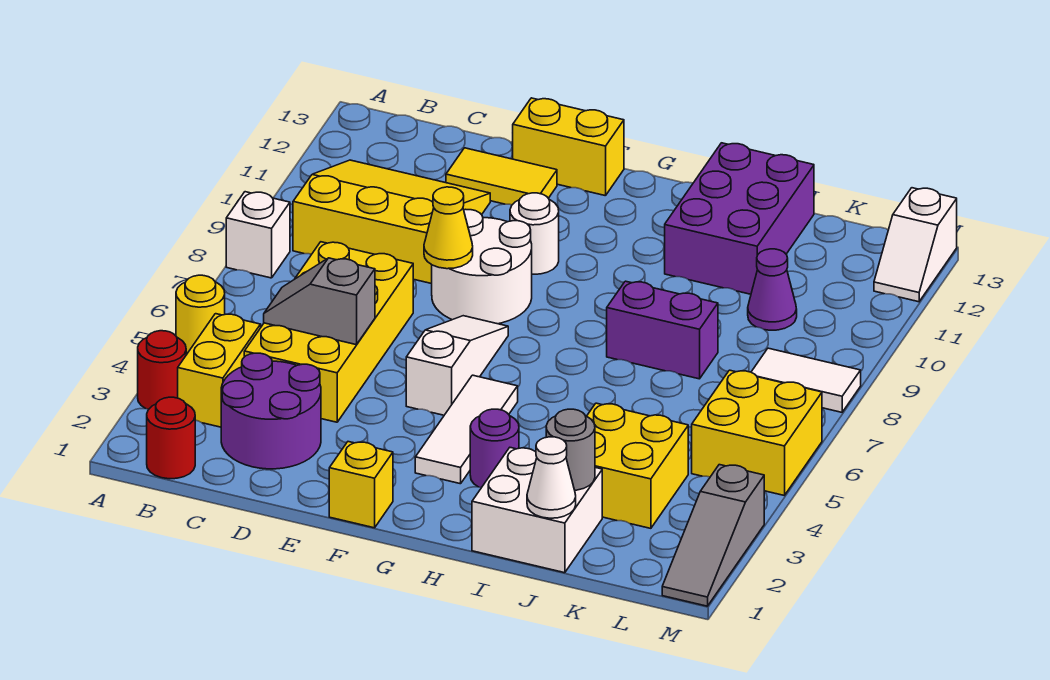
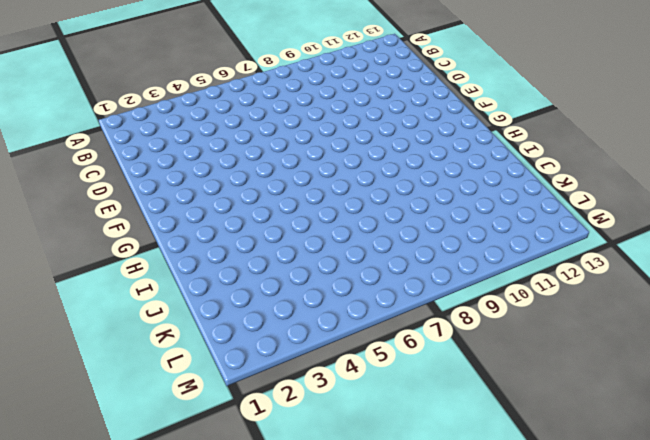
none -> red 1x1 round brick [138,331,186,409]
none -> yellow 1x1 round brick [176,275,225,354]
none -> white 1x1 brick [226,192,290,278]

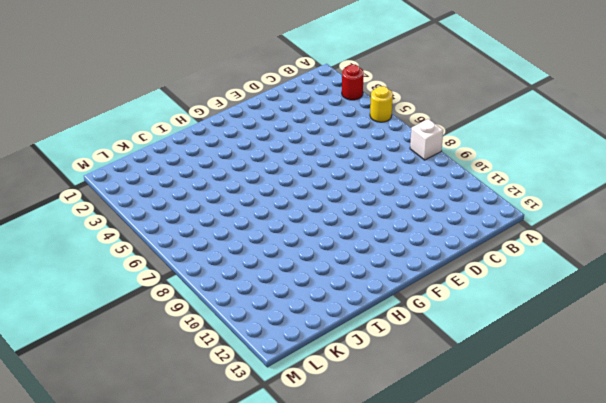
none -> red 1x1 round brick [147,397,195,479]
none -> yellow 1x2 brick [178,314,261,427]
none -> yellow 3x3 slope [293,160,490,284]

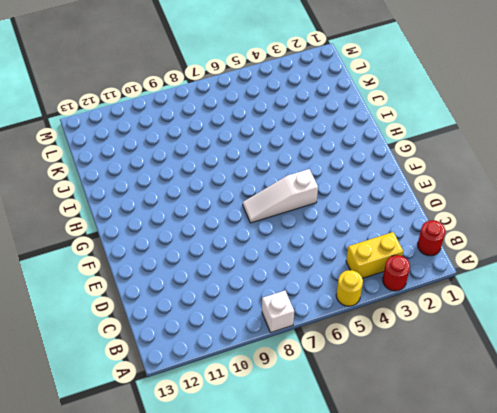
none -> yellow 3x3 slope [293,160,490,284]
none -> purple 2x2 round brick [221,353,321,469]
none -> yellow 2x4 brick [244,242,413,422]

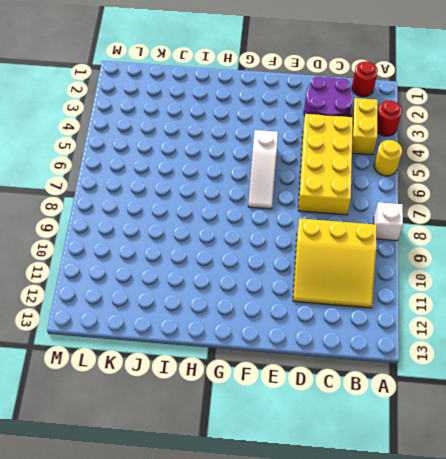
none -> yellow 1x2 tile [446,148,557,205]
none -> white 2x2 round brick [432,209,532,324]
none -> yellow 1x2 brick [513,98,624,196]

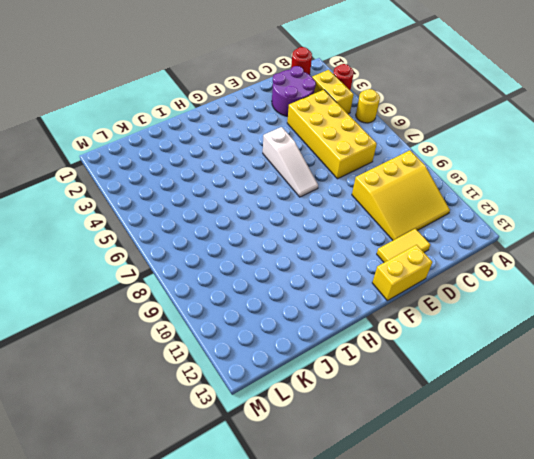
none -> white 1x1 brick [226,192,290,278]
none -> white 2x2 round brick [432,209,532,324]
none -> yellow 1x1 brick [329,442,393,528]

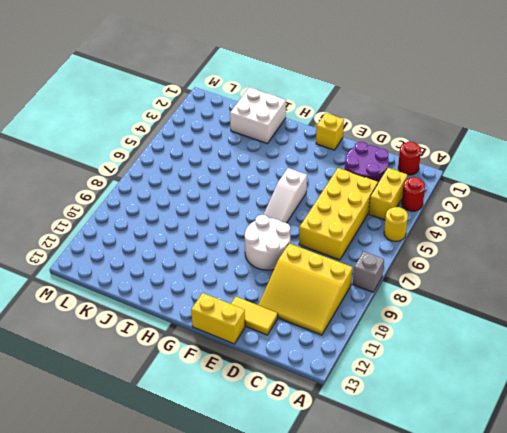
grey 1x1 brick [353,251,384,292] -> white 1x1 brick [226,192,290,278]
none -> white 1x1 round brick [510,193,559,274]
none -> white 1x3 tile [415,375,518,484]
none -> purple 1x1 round brick [470,409,519,488]

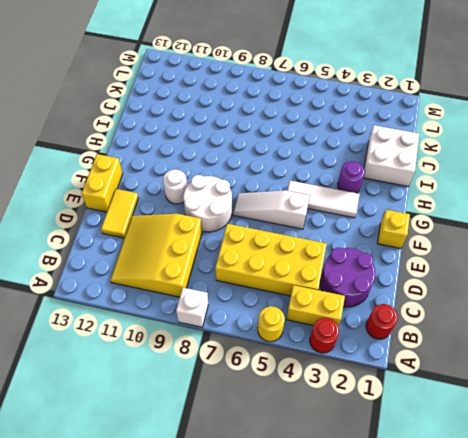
none -> purple 1x2 brick [607,281,718,379]
none -> purple 2x3 brick [665,143,814,294]
none -> yellow 2x2 brick [587,403,688,528]

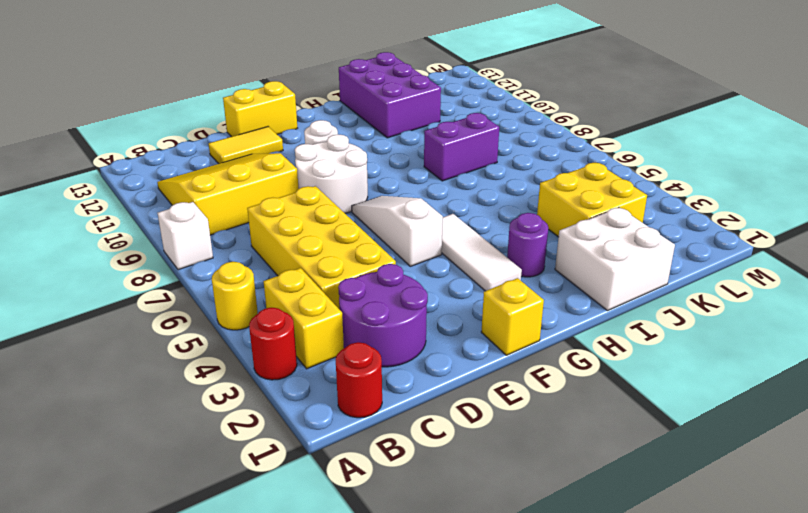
none -> purple 1x1 cone [748,249,797,330]
none -> yellow 2x2 brick [692,370,822,495]
none -> white 1x2 tile [751,348,861,412]

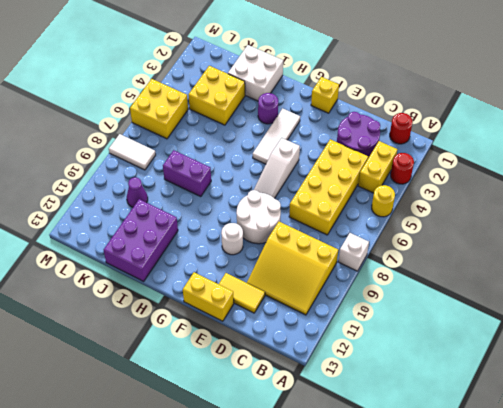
none -> grey 1x3 slope [662,465,764,606]
none -> white 1x2 slope [874,188,957,302]
none -> grey 1x2 slope [264,258,375,345]

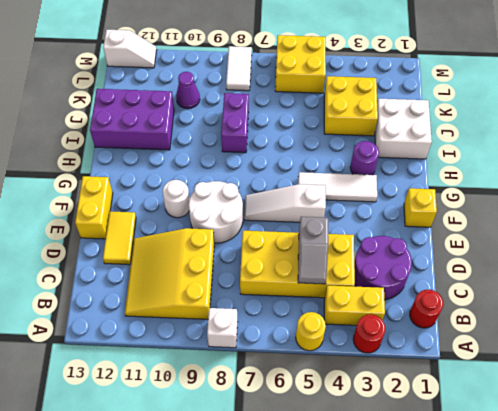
none -> grey 1x3 slope [662,465,764,606]
none -> yellow 1x1 cone [424,187,473,269]
none -> white 1x1 cone [527,437,576,518]

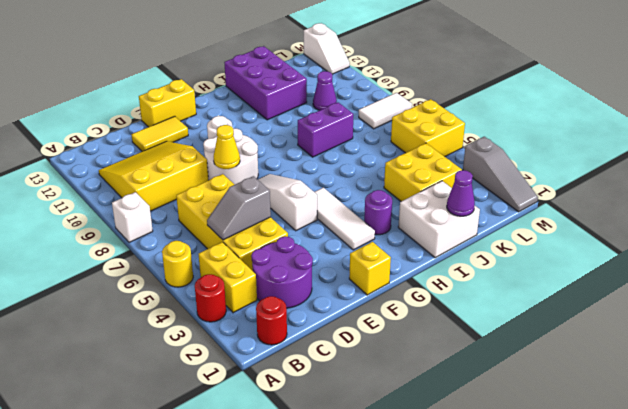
purple 1x1 cone [447,170,475,216] -> white 1x1 cone [527,437,576,518]
none -> grey 1x1 round brick [546,409,595,490]

